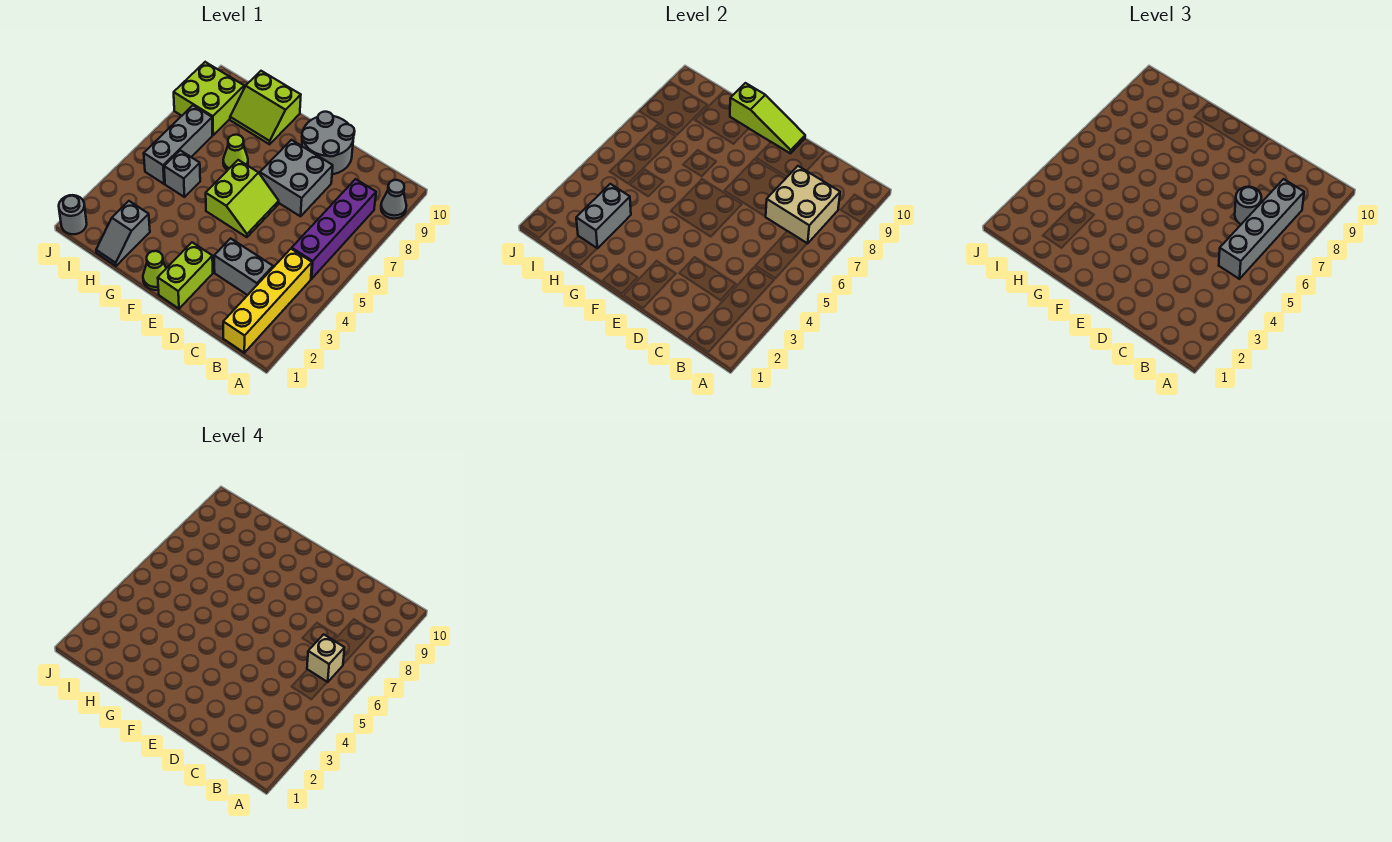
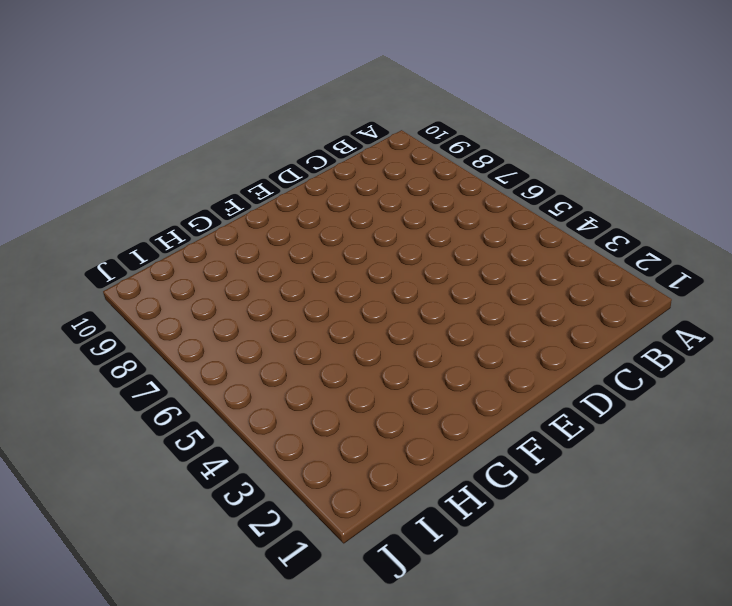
none -> grey 1x1 cone [381,180,407,219]
none -> yellow 1x4 brick [223,249,312,353]
none -> purple 1x4 brick [292,179,376,279]

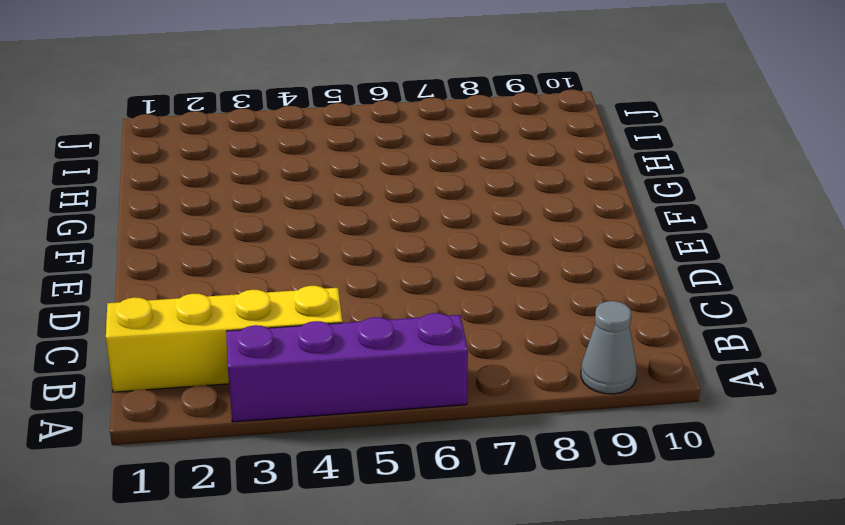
purple 1x4 brick [226,313,468,422] -> purple 1x4 brick moved to [292,179,376,279]
none -> grey 1x2 brick [214,238,273,295]
none -> grey 2x2 brick [260,140,333,216]
none -> grey 2x2 round brick [302,112,355,174]

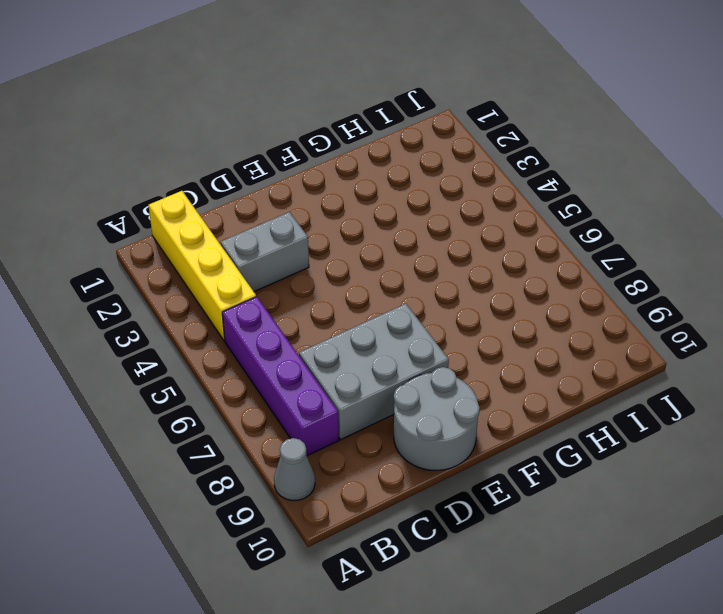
grey 2x3 brick [299,304,449,440] -> grey 2x2 brick [260,140,333,216]
none -> lime 1x2 brick [158,242,213,309]
none -> lime 2x2 slope [206,160,279,237]
none -> lime 1x1 cone [143,251,166,290]

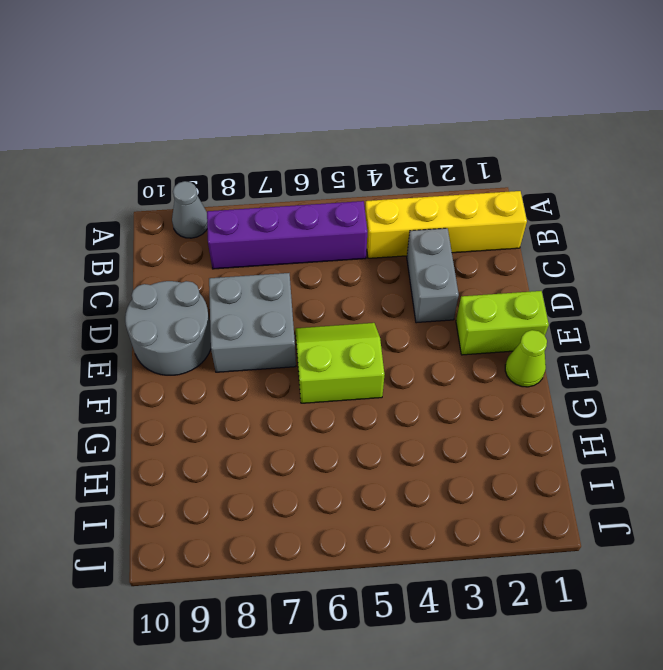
none -> lime 1x1 cone [223,135,248,170]
none -> lime 2x2 slope [230,71,301,144]
none -> grey 1x2 slope [96,201,150,266]

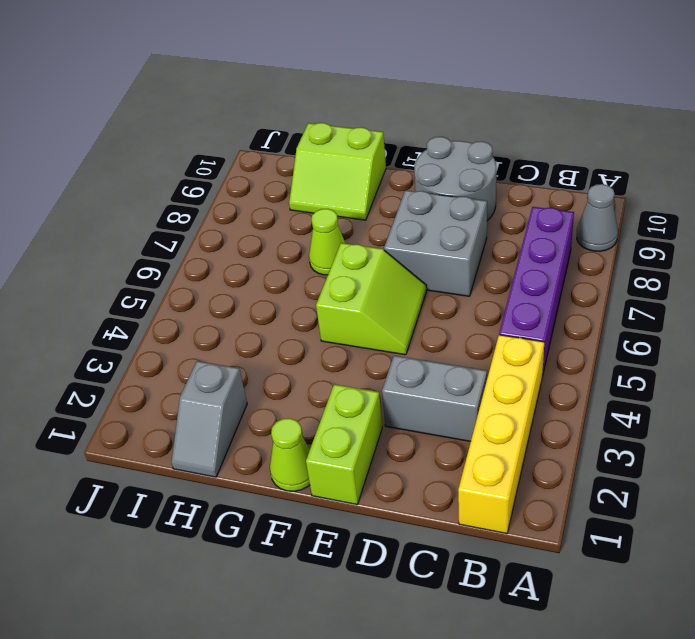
none -> grey 1x1 brick [164,150,200,197]
none -> grey 1x3 brick [144,105,212,184]
none -> lime 2x2 brick [174,62,244,135]

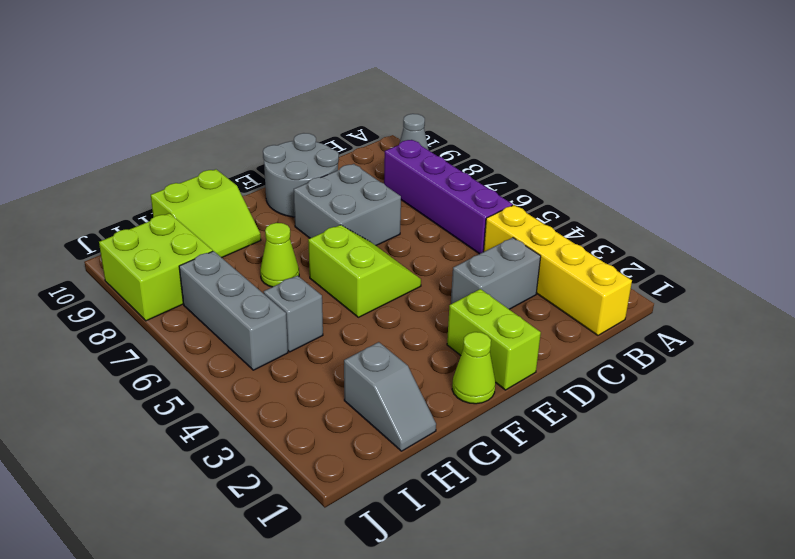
none -> grey 1x1 round brick [59,195,87,234]
none -> tan 2x2 brick [766,166,840,244]
none -> lime 1x3 slope [730,83,805,153]

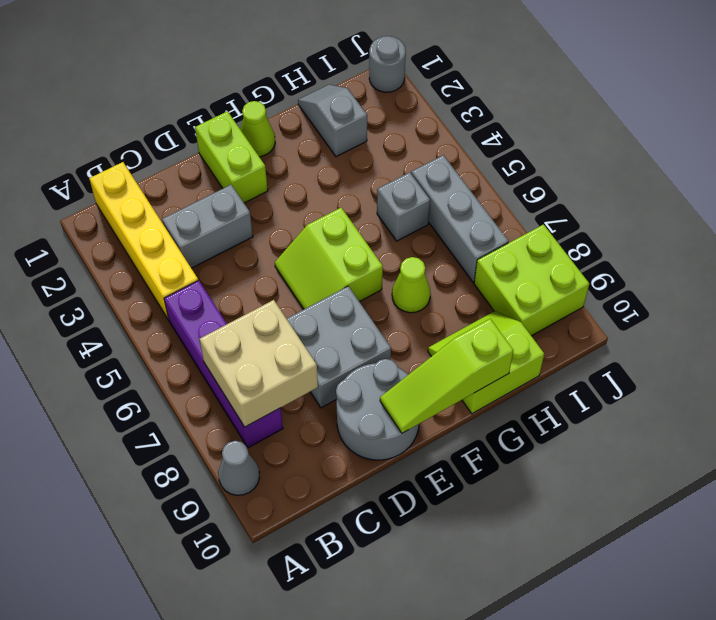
none -> grey 1x2 brick [576,184,631,248]
none -> grey 1x4 brick [1219,179,1304,279]
none -> grey 1x1 round brick [1235,187,1262,224]

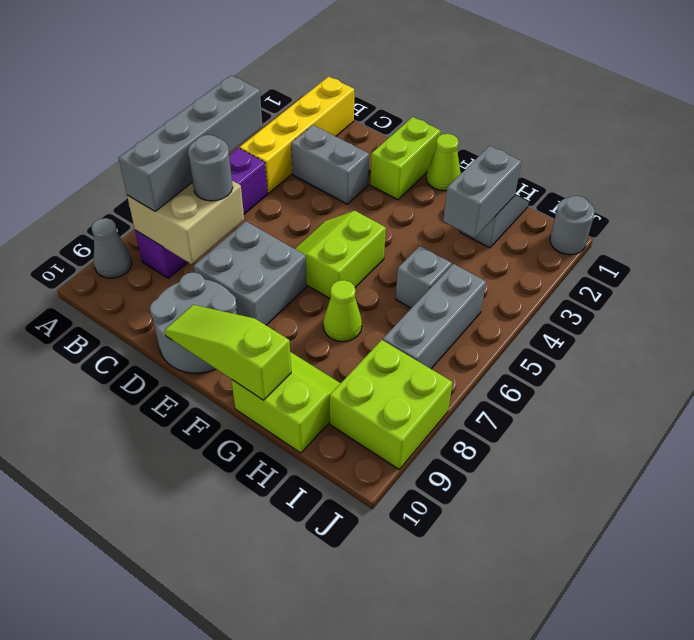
none -> tan 1x1 brick [307,634,344,682]

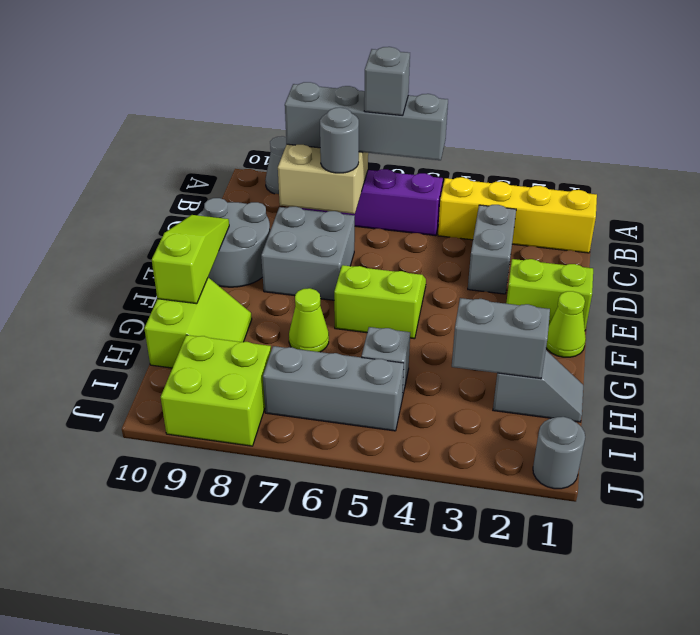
grey 1x1 brick [364,47,410,116] -> tan 1x1 brick [307,634,344,682]

